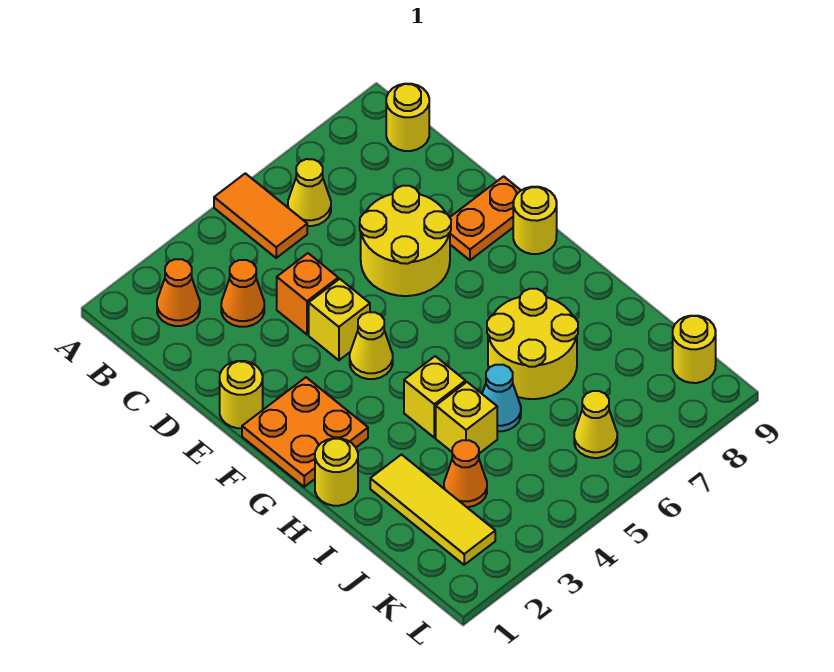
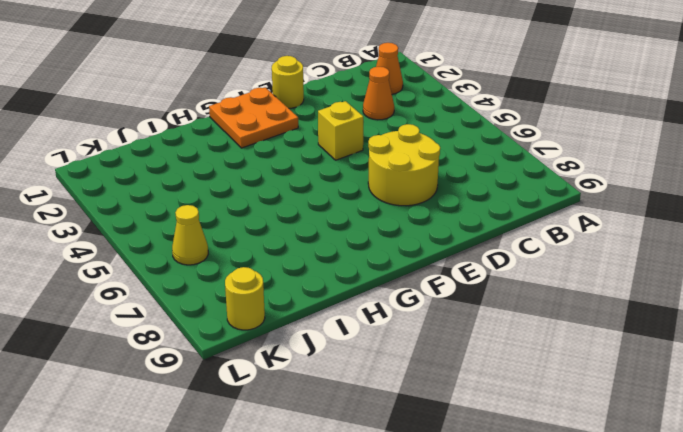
none -> orange 1x2 tile [214,173,307,258]
none -> yellow 1x1 cone [288,159,331,226]
none -> yellow 1x1 round brick [386,84,429,151]

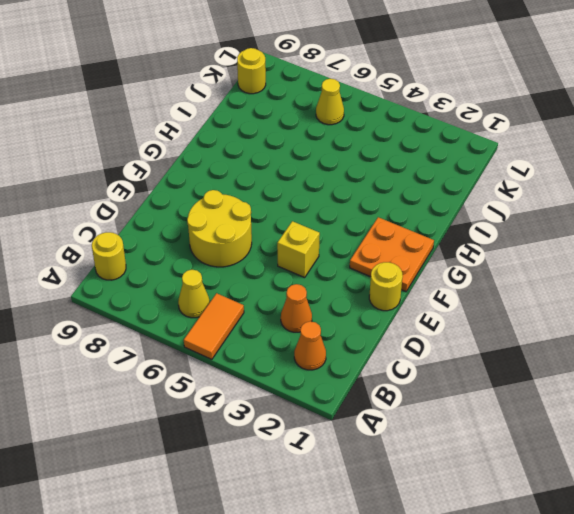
none -> orange 1x1 brick [277,253,338,334]
none -> orange 1x2 plate [450,176,521,260]
none -> yellow 1x1 cone [350,312,393,379]

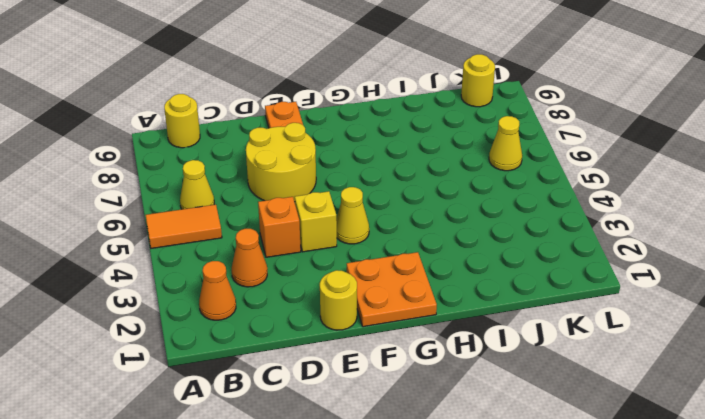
none -> yellow 1x1 round brick [513,187,557,254]
none -> yellow 1x1 round brick [315,438,358,506]
none -> yellow 1x1 brick [404,356,465,437]

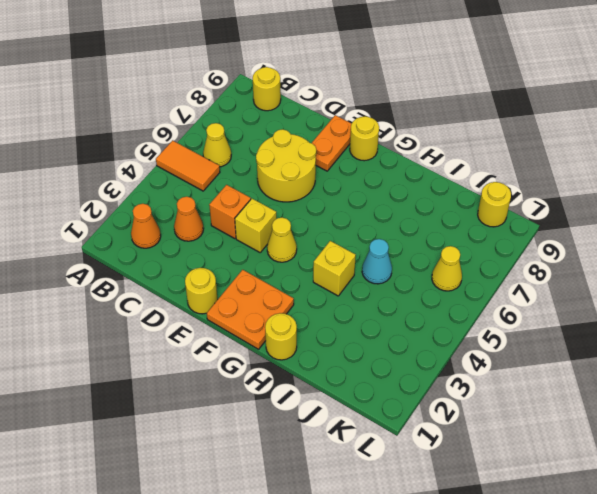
none -> yellow 2x2 round brick [487,289,578,399]
none -> yellow 1x3 tile [370,455,495,565]
none -> yellow 1x1 brick [436,382,497,453]

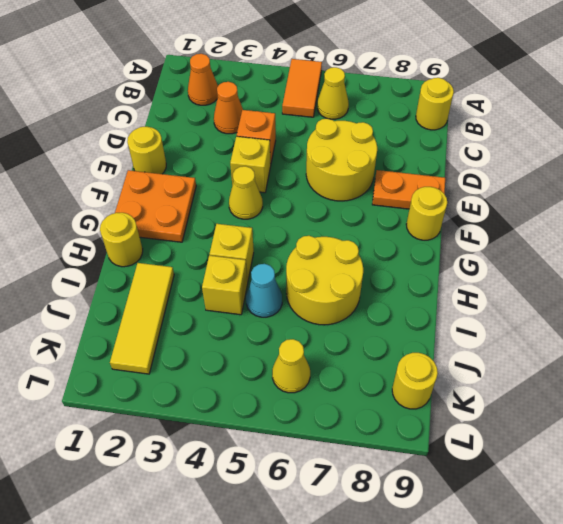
none -> orange 1x1 cone [444,440,487,507]

